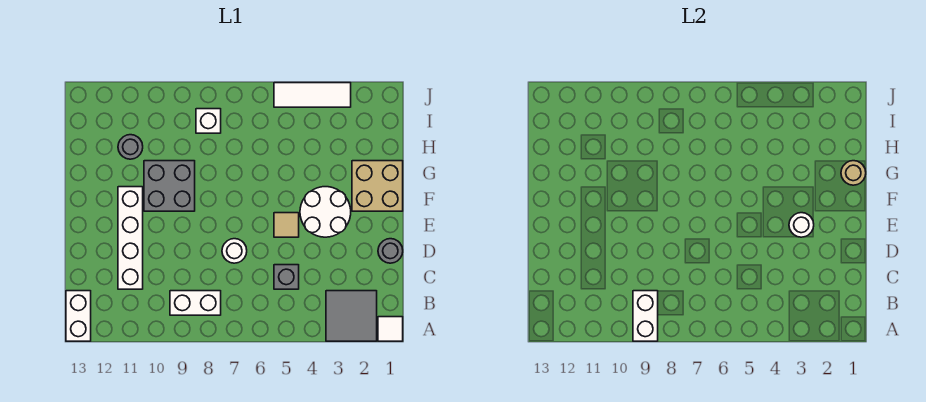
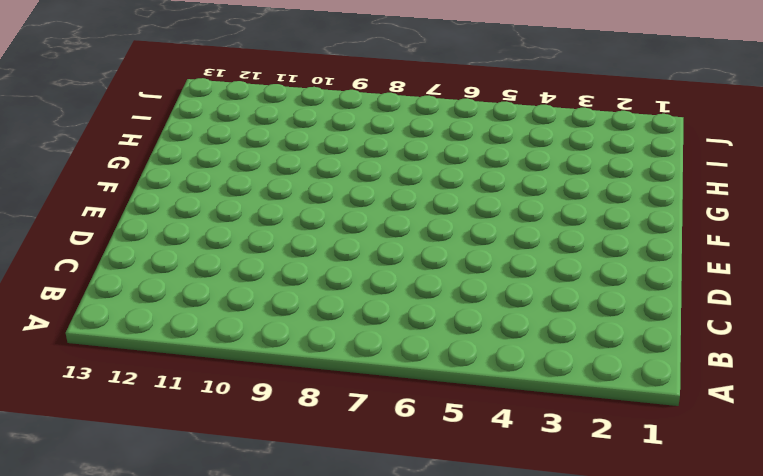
none -> white 1x1 tile [378,317,403,341]
none -> grey 2x2 tile [326,291,377,341]
none -> white 1x2 brick [66,291,91,341]

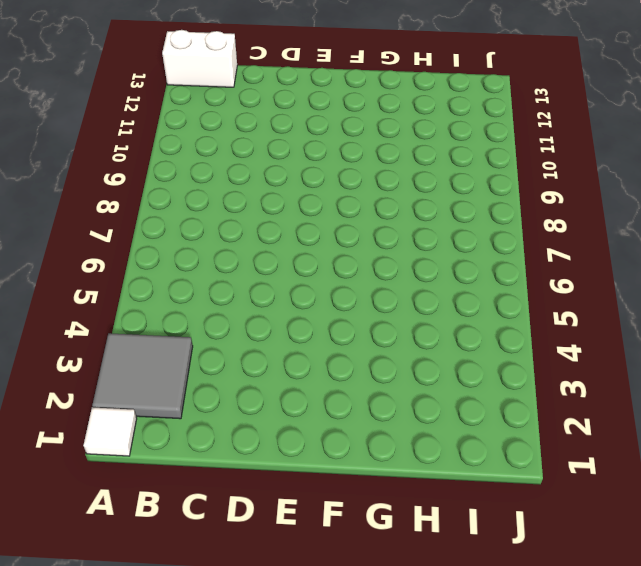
none -> white 1x2 brick [170,291,221,315]
none -> grey 1x1 brick [274,265,299,289]
none -> white 1x4 brick [118,187,143,289]

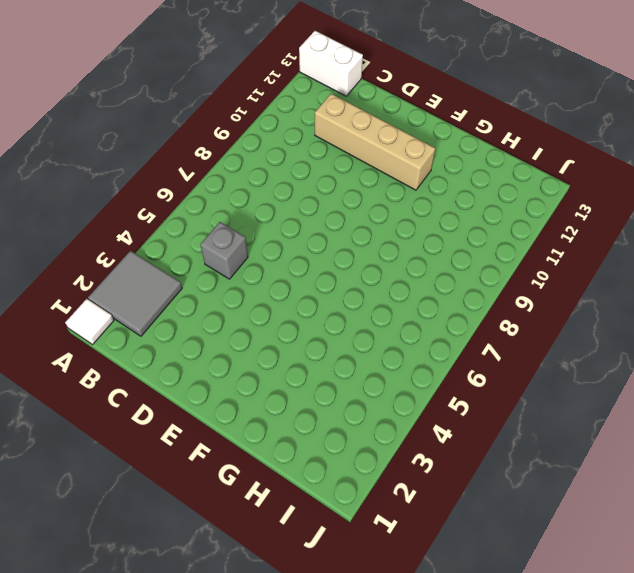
tan 1x4 brick [315,94,435,190] -> white 1x4 brick [118,187,143,289]
none -> white 1x2 brick [170,291,221,315]
none -> grey 1x1 round brick [378,239,403,263]
none -> white 1x1 round brick [222,239,247,263]

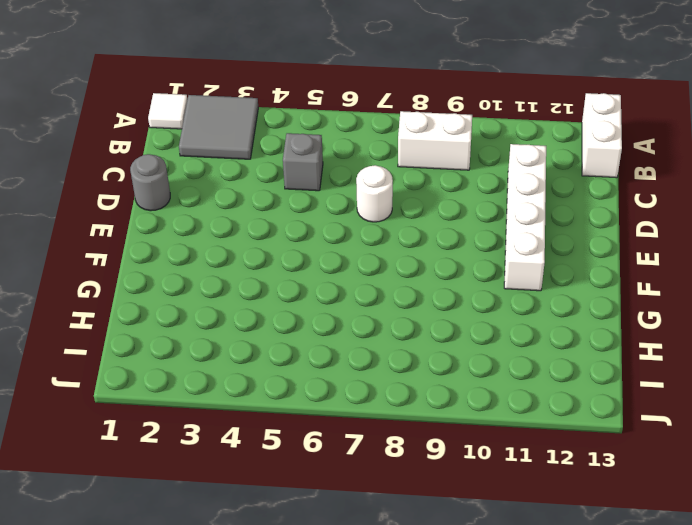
none -> white 2x2 round brick [300,187,351,237]
none -> tan 1x1 tile [274,213,299,237]
none -> tan 2x2 brick [352,161,403,211]

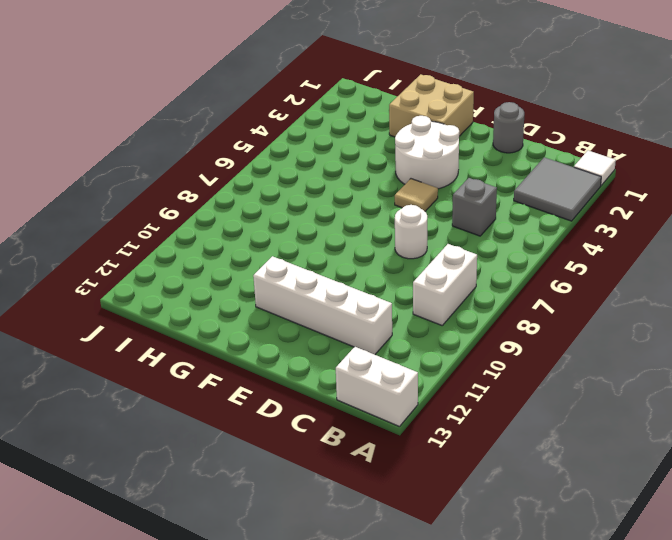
none -> grey 2x2 brick [144,161,195,211]
none -> grey 1x1 round brick [118,135,143,159]
none -> white 1x1 brick [196,109,221,133]

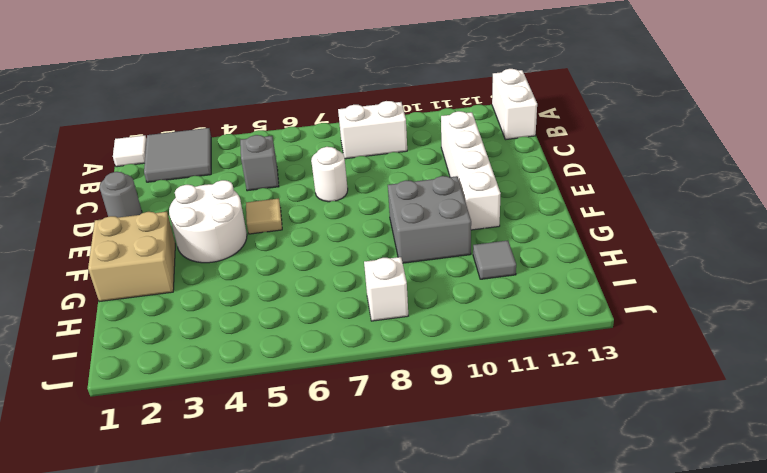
grey 1x1 tile [473,240,516,279] -> grey 1x1 round brick [118,135,143,159]
none -> white 1x3 tile [274,83,351,107]
none -> white 1x2 brick [633,291,658,341]
none -> white 1x1 round brick [789,213,814,237]

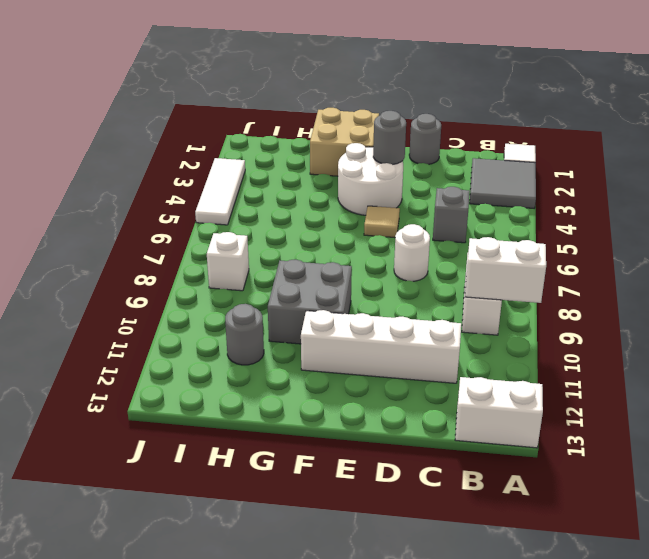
grey 1x1 round brick [373,111,406,164] -> white 1x1 round brick [789,213,814,237]
none -> tan 1x1 round brick [841,161,866,185]

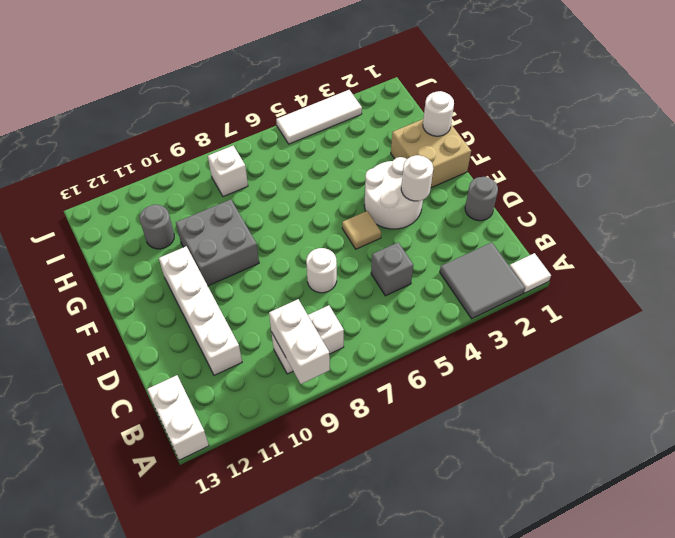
white 1x1 round brick [423,91,454,136] -> tan 1x1 round brick [841,161,866,185]

